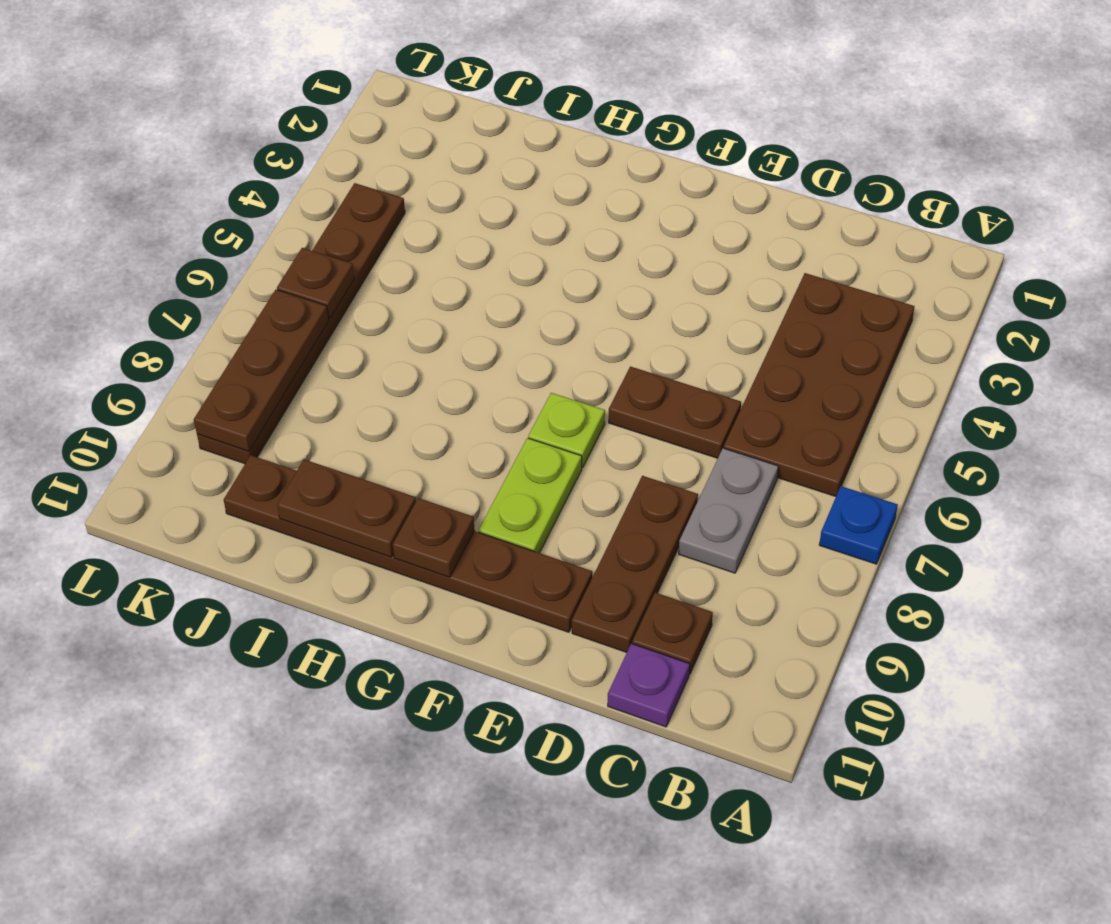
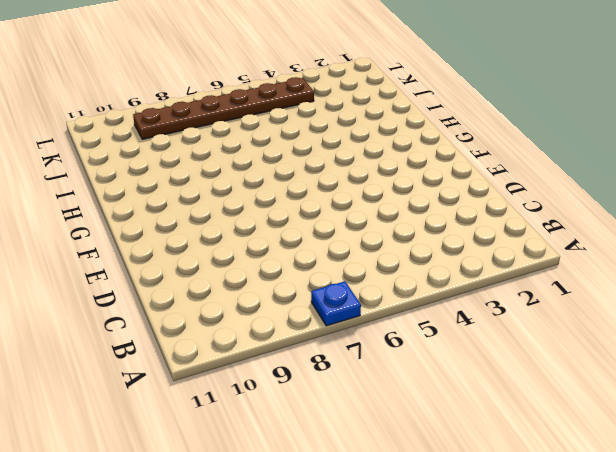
none -> brown 2x4 plate [724,273,915,496]
none -> grey 1x2 plate [679,448,778,573]
none -> brown 1x1 plate [632,593,713,674]

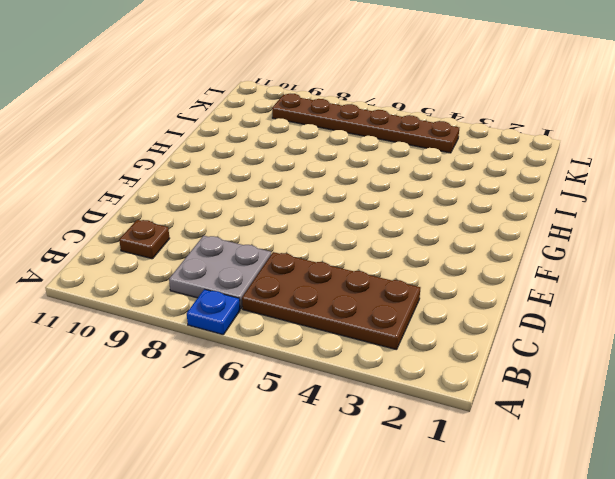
grey 2x2 plate [169,236,271,309] -> grey 1x2 plate [679,448,778,573]
none -> purple 1x1 plate [608,644,690,727]
none -> brown 1x2 plate [609,366,741,458]
none -> brown 1x3 plate [572,476,698,652]

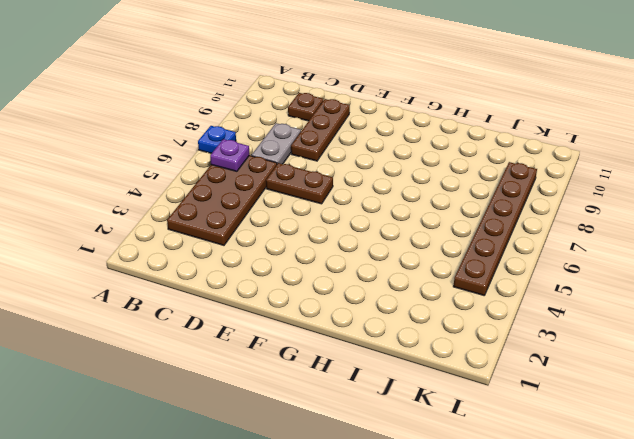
purple 1x1 plate [210,139,249,171] -> purple 1x1 plate moved to [608,644,690,727]
none -> brown 1x6 plate [224,455,592,632]
none -> lime 1x1 plate [528,393,605,467]
none -> lime 1x2 plate [479,438,582,553]

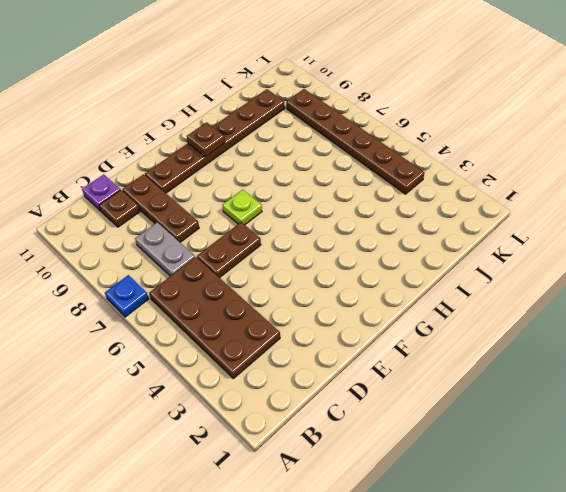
none -> lime 1x2 plate [479,438,582,553]
none -> brown 1x2 plate [277,459,416,557]
none -> brown 1x1 plate [277,248,354,318]

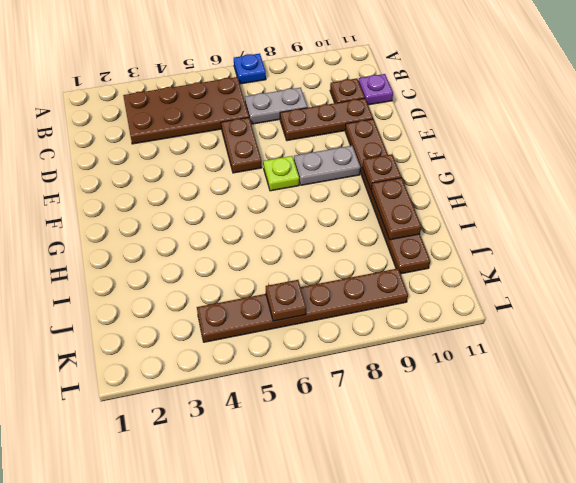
grey 1x2 plate [294,146,361,185] -> lime 1x2 plate [479,438,582,553]
none -> brown 1x3 plate [194,290,329,451]

